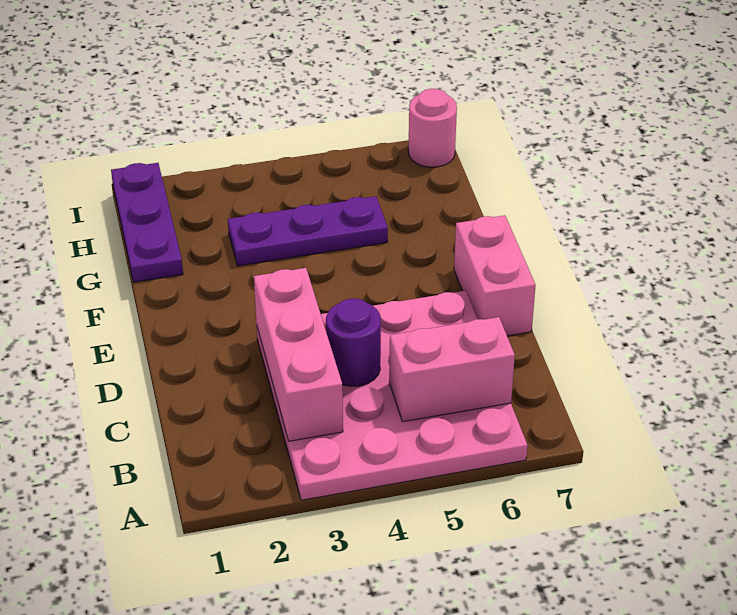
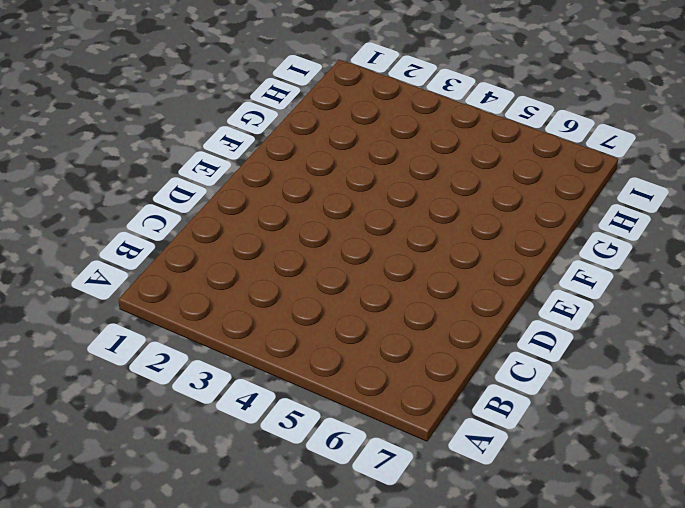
none -> pink 4x4 plate [257,291,528,500]
none -> pink 1x2 brick [454,215,536,336]

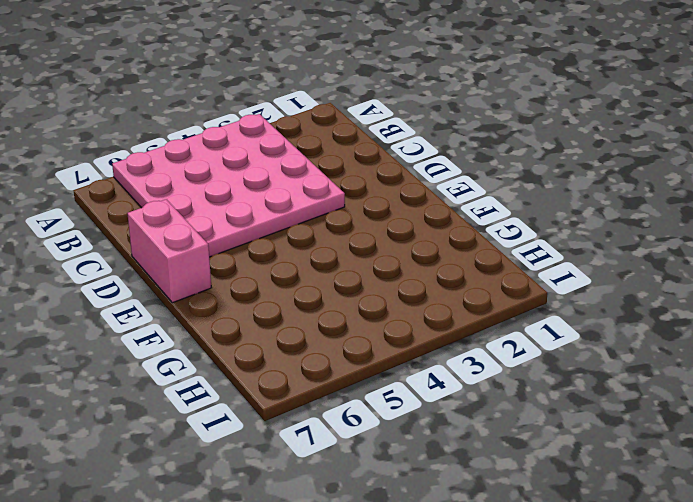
none -> purple 1x3 plate [111,163,183,282]
none -> purple 1x3 plate [228,196,388,266]

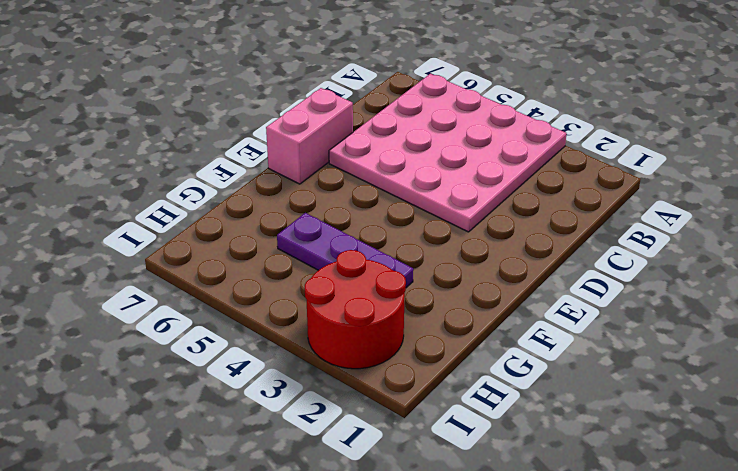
red 2x2 round brick [305,250,406,369] -> none
none -> purple 1x3 plate [111,163,183,282]
none -> pink 1x1 round brick [408,89,457,167]

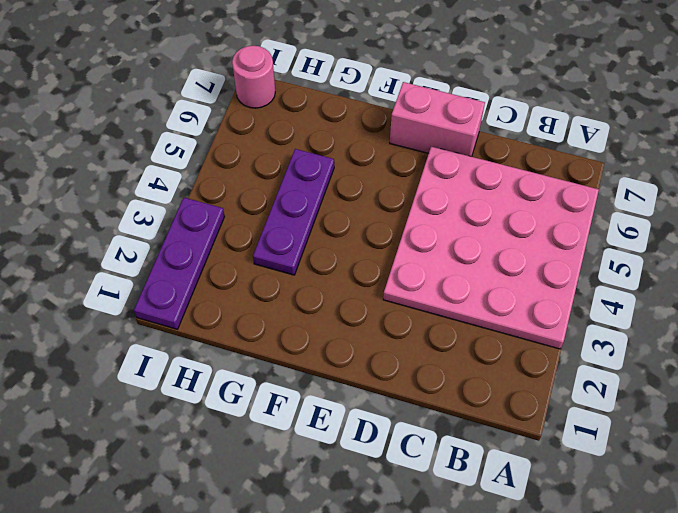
purple 1x3 plate [134,198,225,329] -> purple 1x3 plate turned to [111,163,183,282]
none -> pink 1x3 brick [254,268,343,441]
none -> pink 1x2 brick [389,317,515,422]

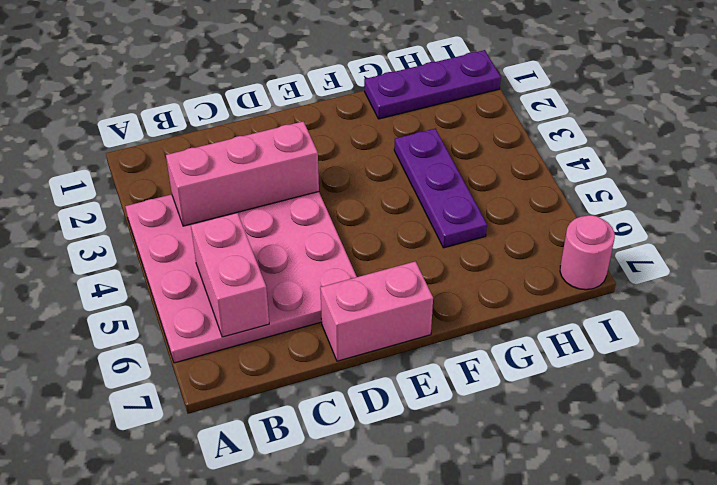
none -> purple 1x1 round brick [326,298,381,386]

